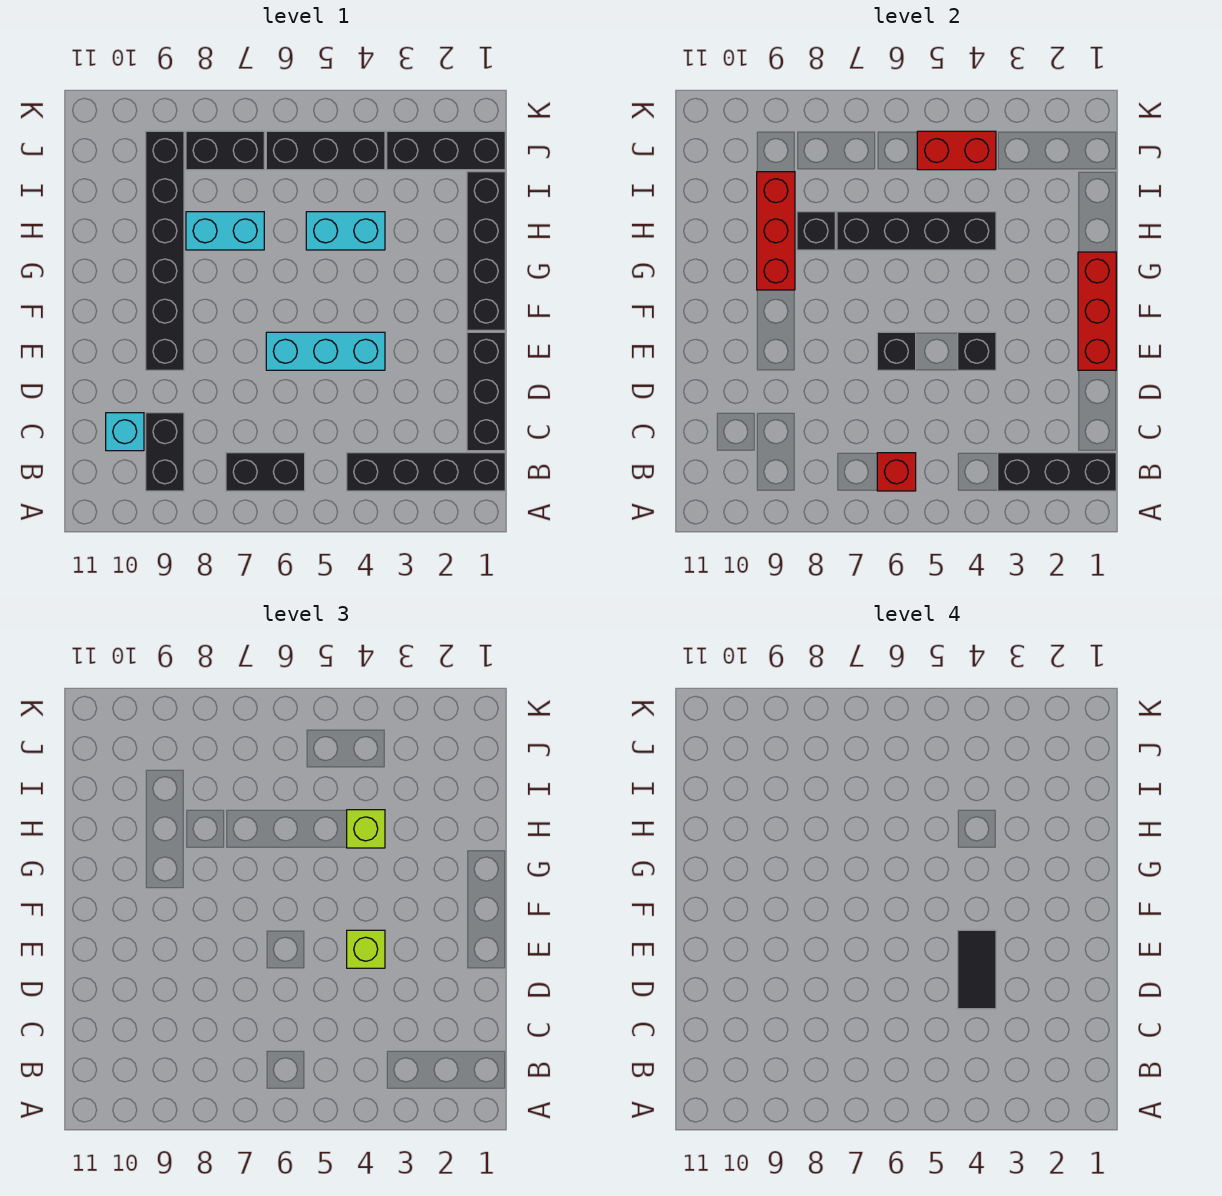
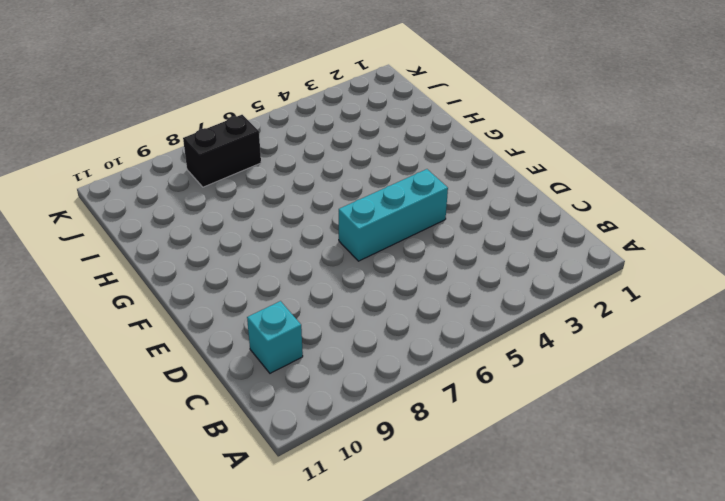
none -> black 1x4 brick [347,453,505,491]
none -> black 1x2 brick [226,453,305,491]
none -> black 1x2 brick [146,413,184,491]

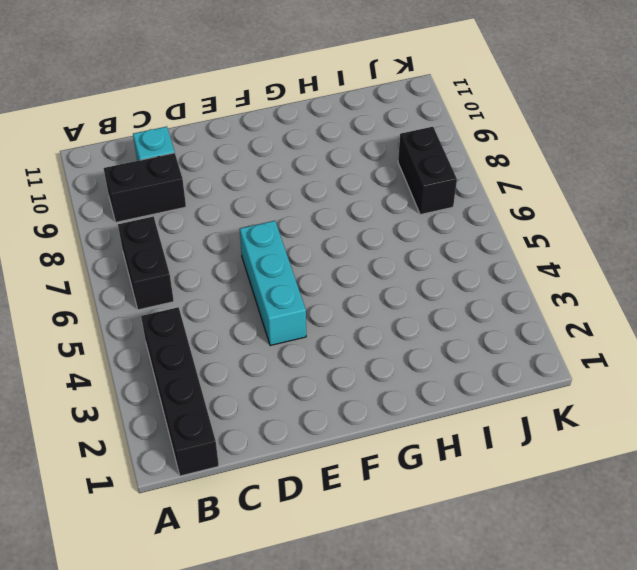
none -> black 1x3 brick [467,332,505,451]
none -> black 1x6 brick [146,131,184,370]
none -> black 1x4 brick [467,172,505,330]

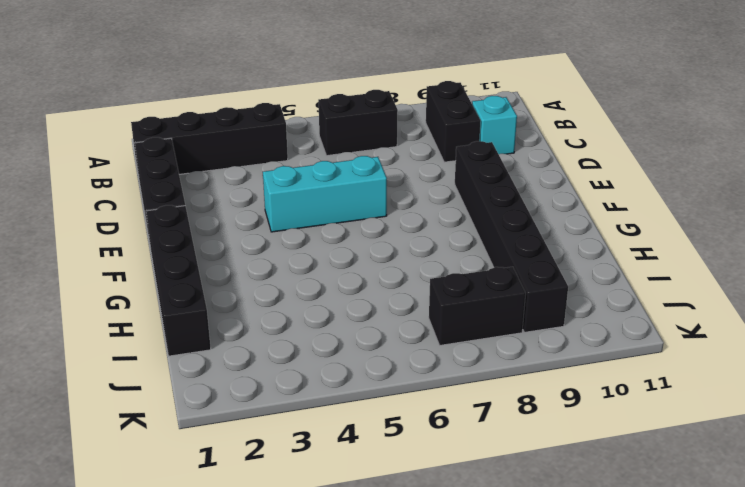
none -> cyan 1x2 brick [306,212,385,250]
none -> cyan 1x2 brick [186,212,264,250]
none -> black 1x3 brick [387,131,505,170]

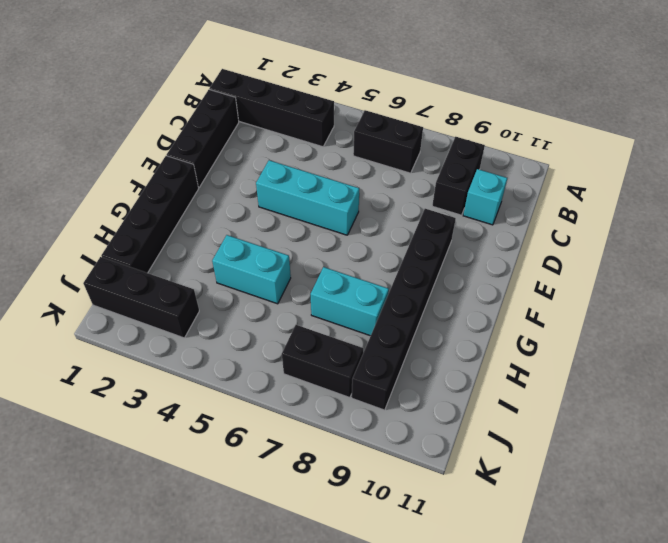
none -> black 1x3 brick [266,131,385,170]
none -> black 1x3 brick [998,453,1116,491]
none -> red 1x1 brick [877,453,916,491]

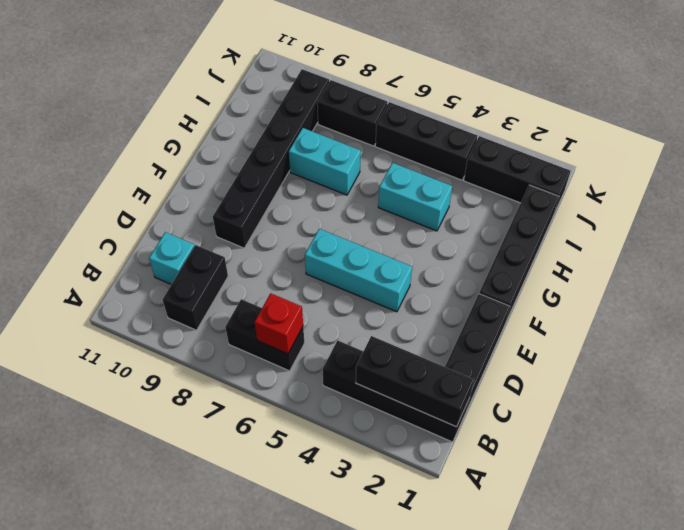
none -> red 1x3 brick [1078,252,1116,370]
none -> black 1x1 brick [958,332,996,370]
none -> black 1x1 brick [877,332,916,370]

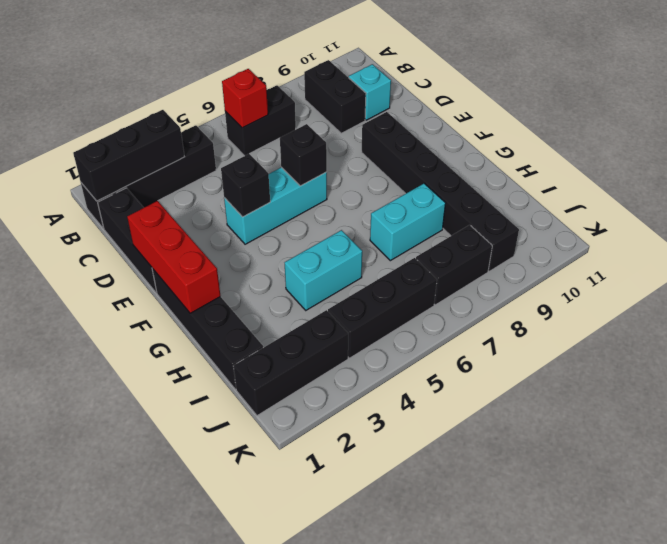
none -> red 1x3 brick [757,172,795,290]
none -> black 1x4 brick [837,212,996,250]
none -> black 1x1 brick [797,212,835,250]

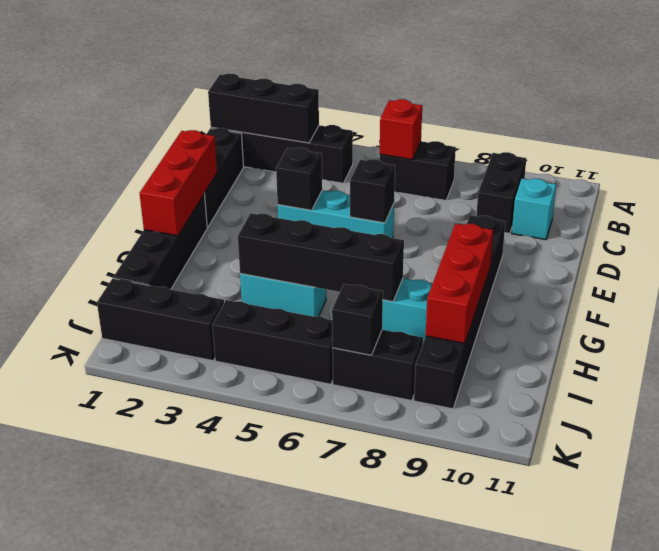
black 1x1 brick [332,284,383,355] -> black 1x1 brick moved to [797,212,835,250]
none -> red 1x2 brick [917,131,996,170]
none -> lime 1x1 brick [347,930,385,968]
none -> lime 1x1 brick [347,810,385,848]

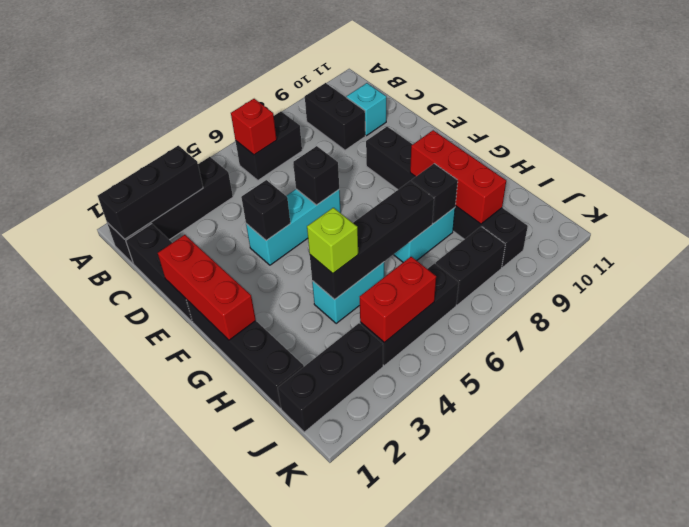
none -> lime 1x1 brick [347,930,385,968]
none -> black 1x2 tile [958,930,996,1009]

